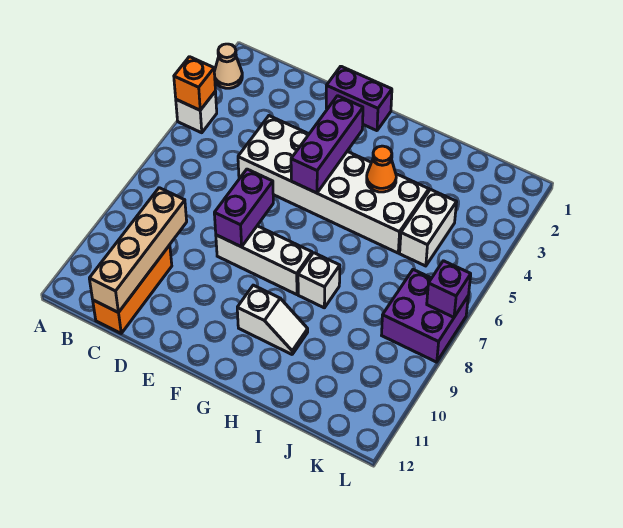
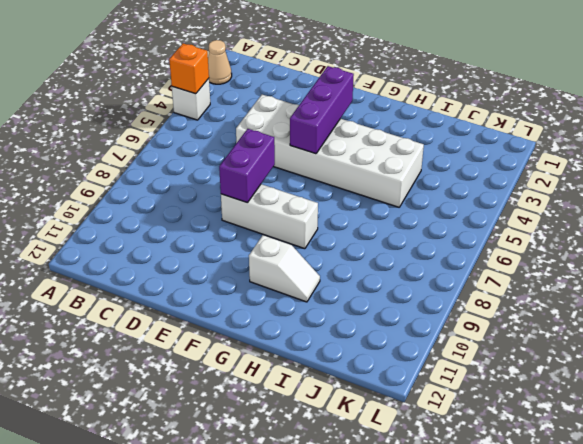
none -> orange 1x3 brick [93,245,172,333]
none -> purple 1x2 brick [326,66,392,131]
none -> white 1x1 brick [298,253,340,308]

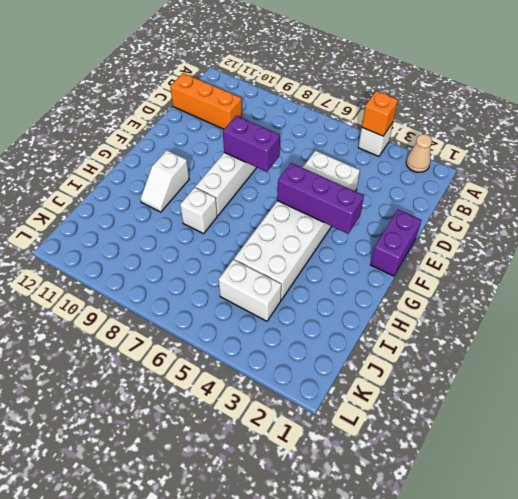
none -> purple 2x2 brick [382,270,468,362]
none -> tan 1x4 brick [89,188,187,313]
none -> orange 1x1 cone [367,146,396,192]

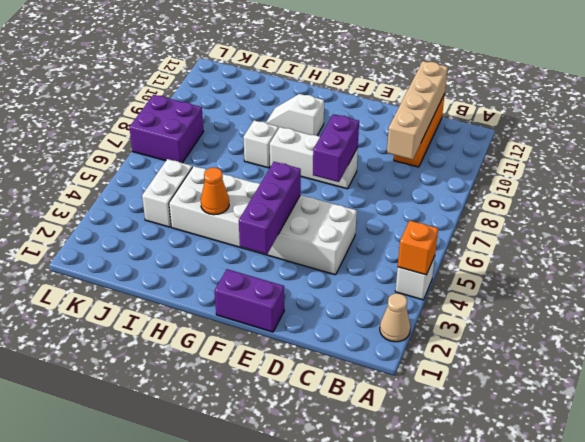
none -> purple 1x1 brick [427,261,471,317]

